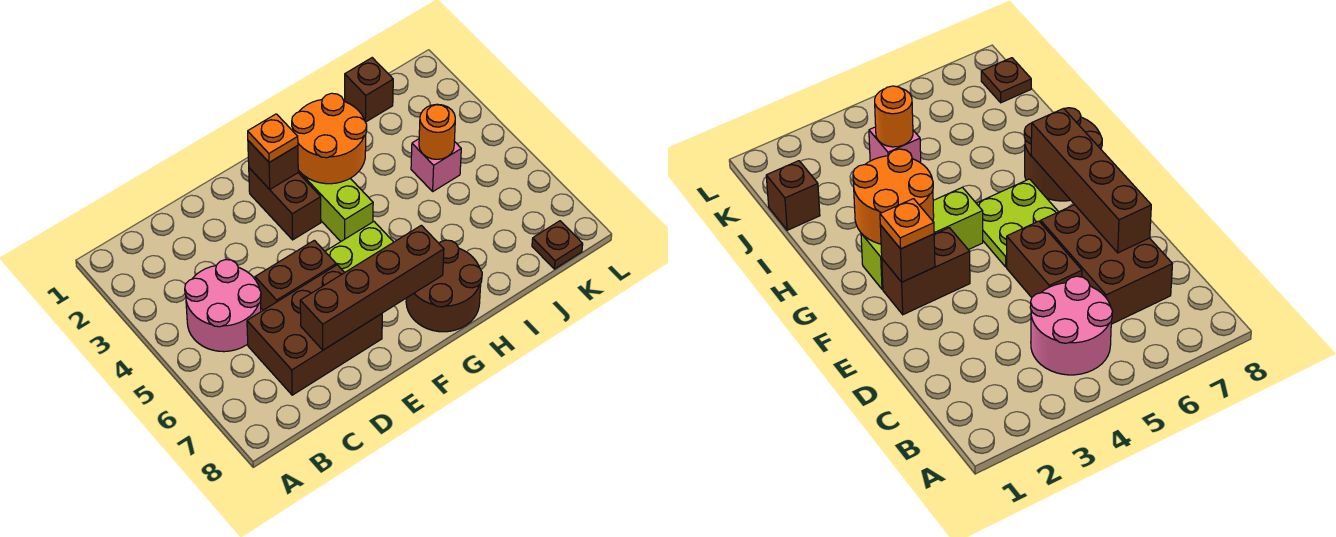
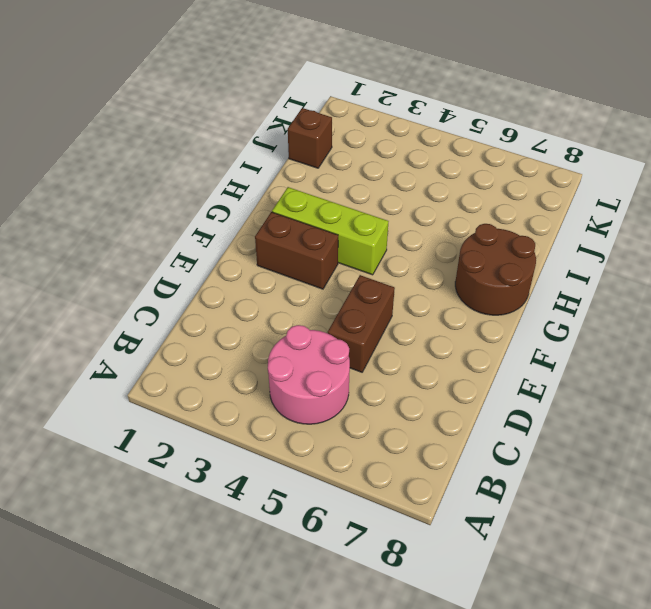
none -> brown 2x3 brick [247,265,382,395]
none -> lime 2x2 plate [325,222,393,273]
none -> pink 1x1 brick [411,139,461,191]

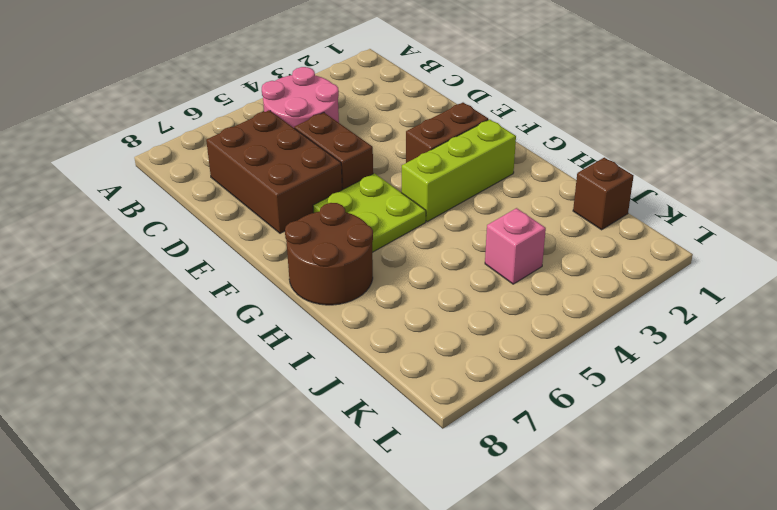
none -> brown 1x1 plate [532,221,583,269]
none -> brown 1x4 brick [300,225,444,350]
none -> brown 1x1 brick [248,141,298,189]

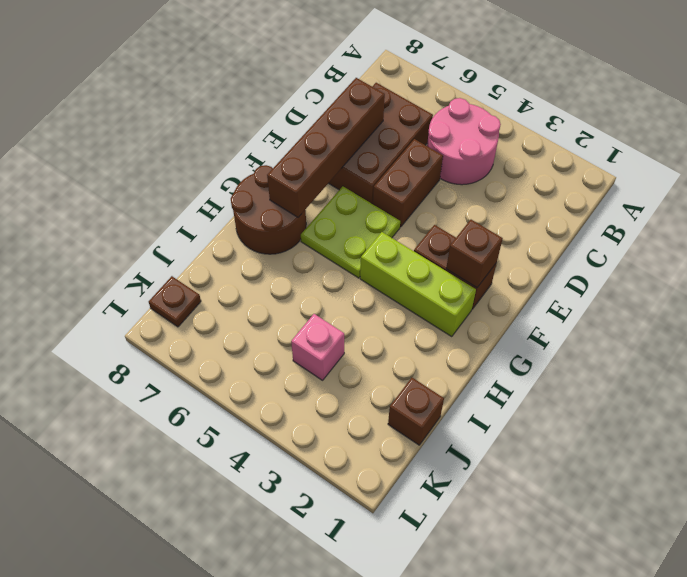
none -> orange 2x2 round brick [292,93,367,184]
none -> orange 1x1 round brick [419,104,455,159]
none -> orange 1x1 plate [248,114,298,162]

